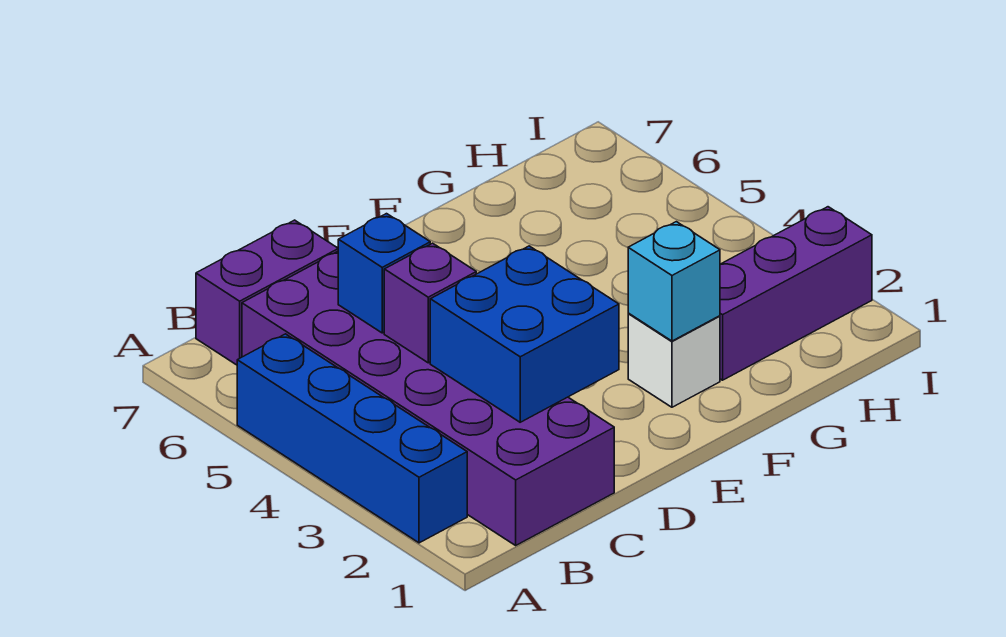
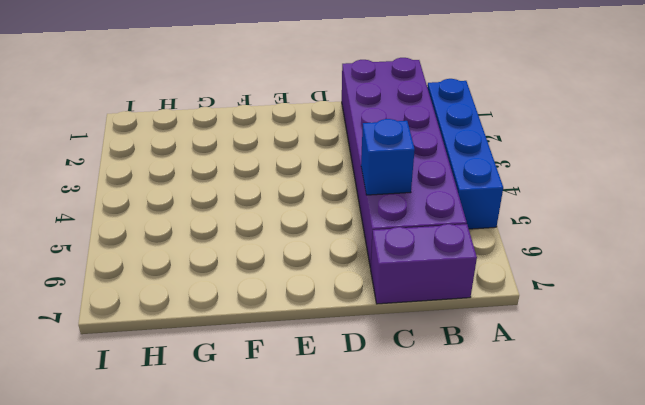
none -> white 1x1 brick [628,314,720,407]
none -> purple 1x3 brick [720,207,872,380]

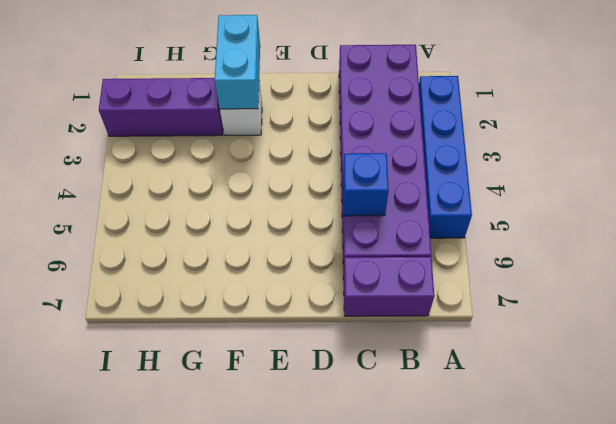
cyan 1x2 brick [215,15,260,109] -> cyan 1x1 brick [628,222,720,341]
none -> blue 2x2 brick [430,246,619,422]
none -> purple 1x1 brick [384,243,476,363]

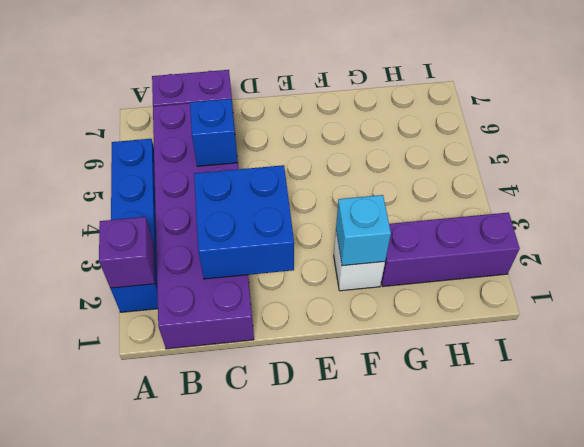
purple 1x1 brick [99,217,155,288] -> purple 1x1 brick moved to [384,243,476,363]

